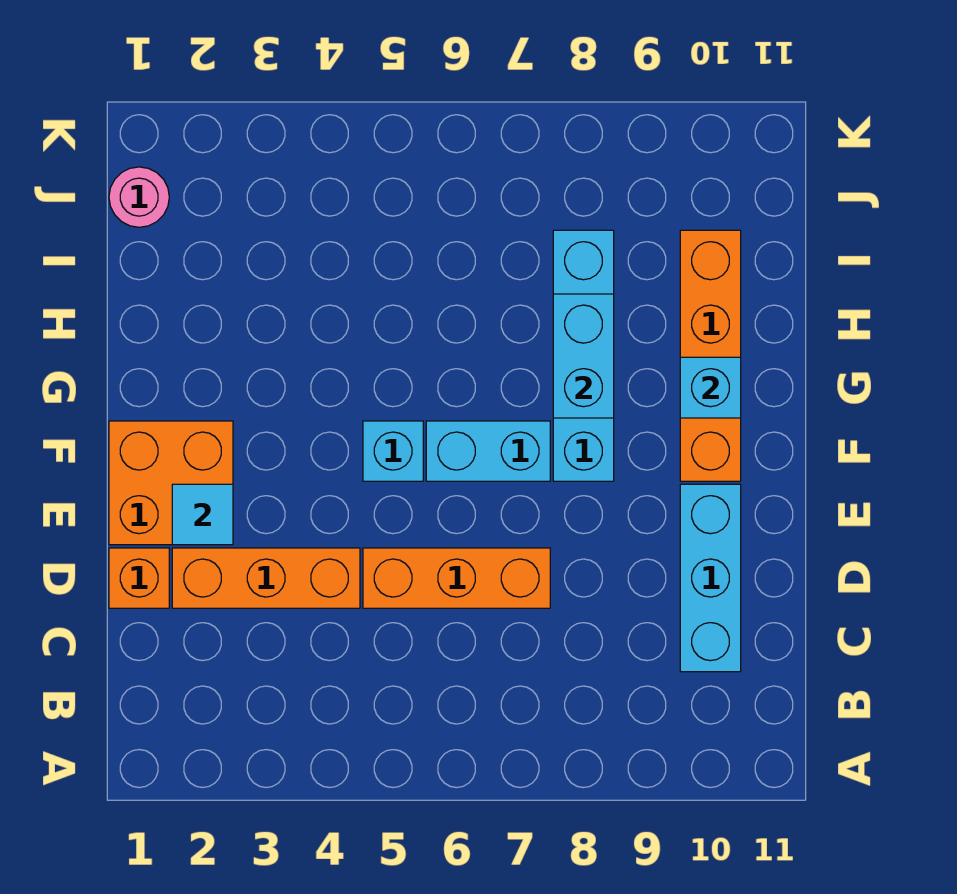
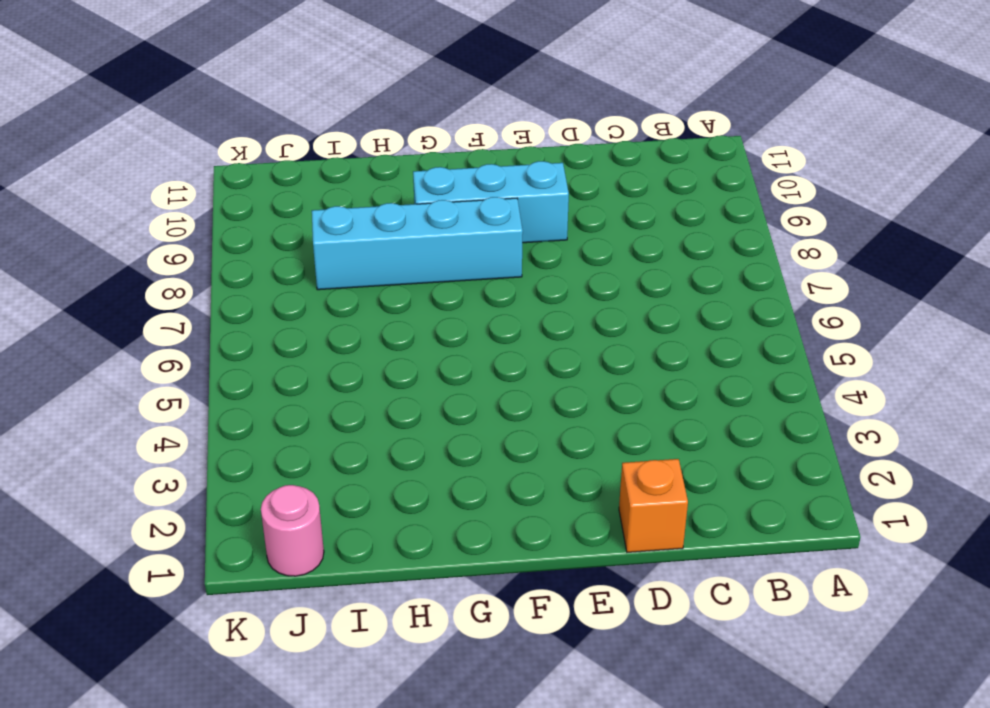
cyan 1x3 brick [413,161,569,243] -> cyan 1x3 brick moved to [680,484,741,672]
none -> orange 1x3 brick [172,548,360,608]
none -> orange 1x3 brick [363,548,550,608]
none -> orange 2x2 brick [109,421,233,545]

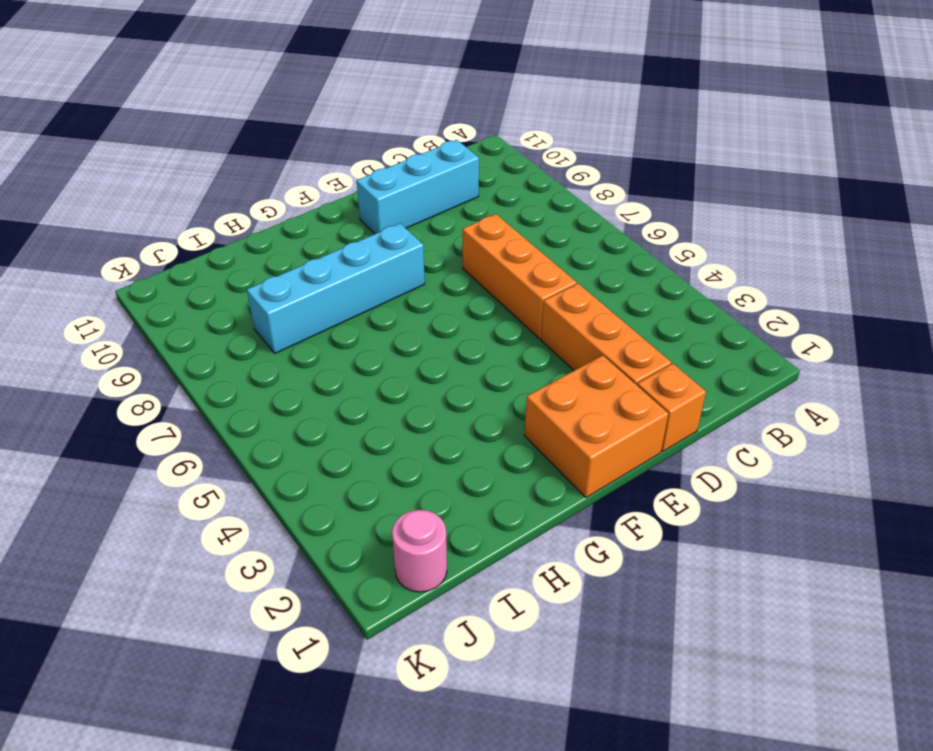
none -> cyan 1x1 brick [363,421,423,481]
none -> cyan 1x2 brick [426,421,550,481]
none -> orange 1x4 brick [680,230,741,481]

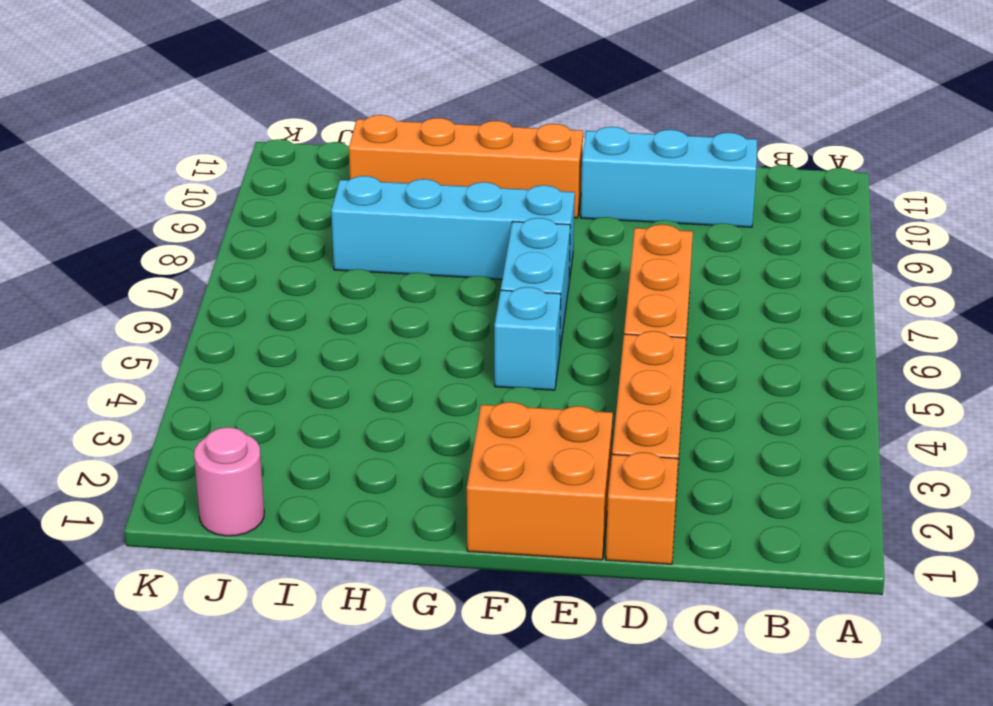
none -> cyan 1x1 tile [172,484,233,545]
none -> cyan 1x2 brick [553,294,614,418]
none -> cyan 1x1 brick [680,357,741,418]

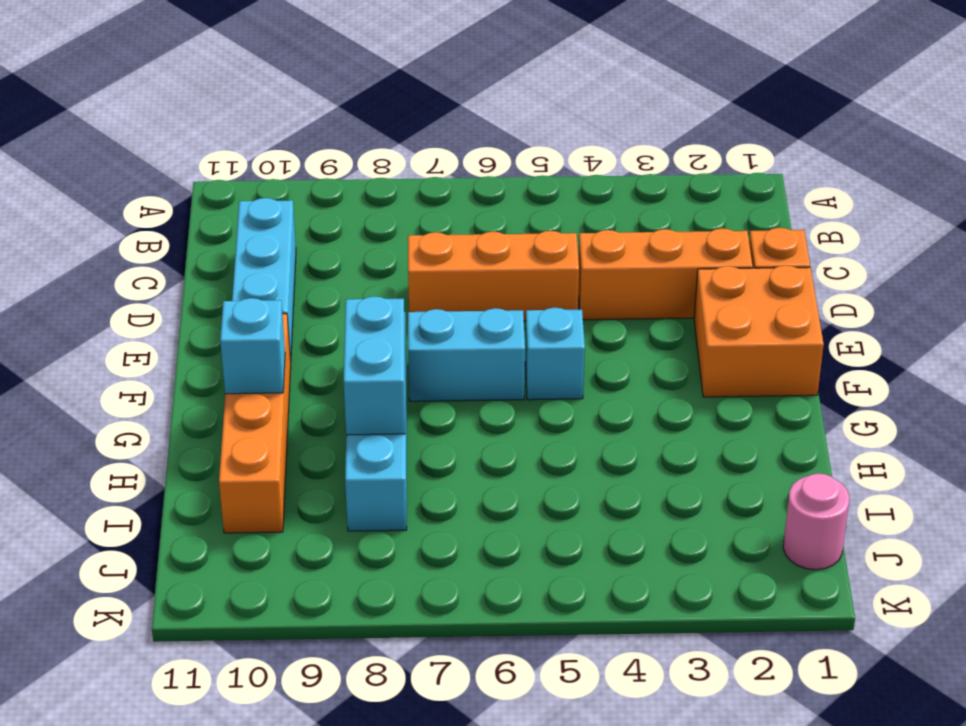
none -> cyan 1x1 tile [172,484,233,545]

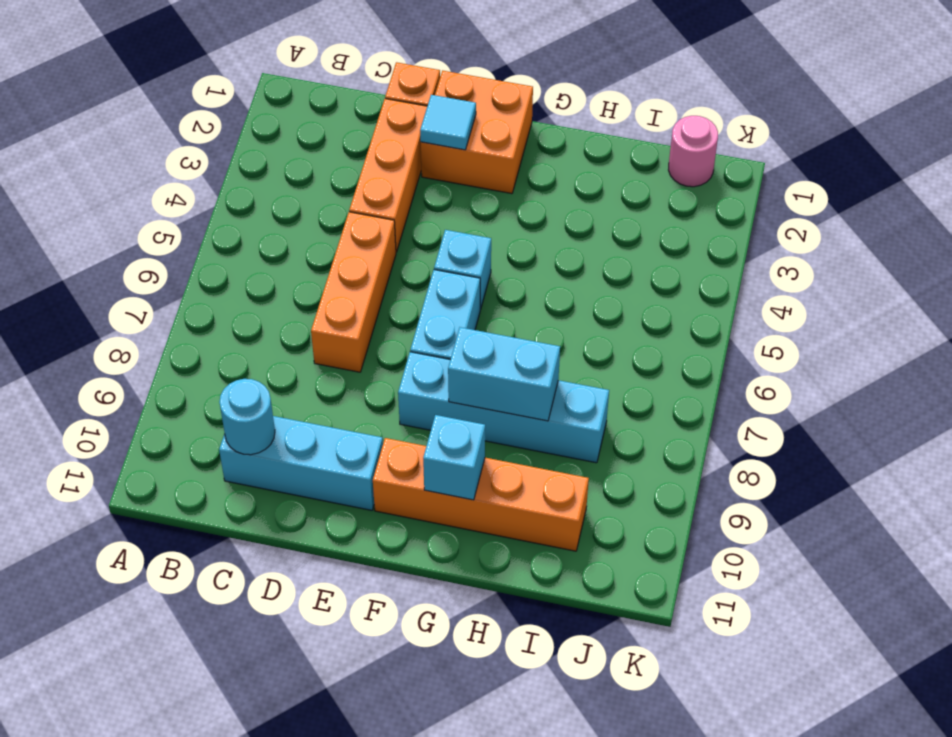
cyan 1x1 round brick [219,379,275,455] -> none

